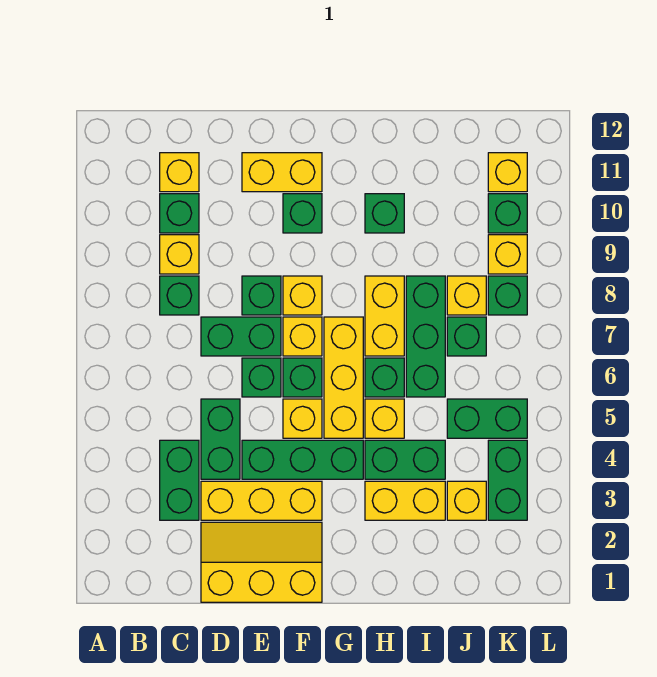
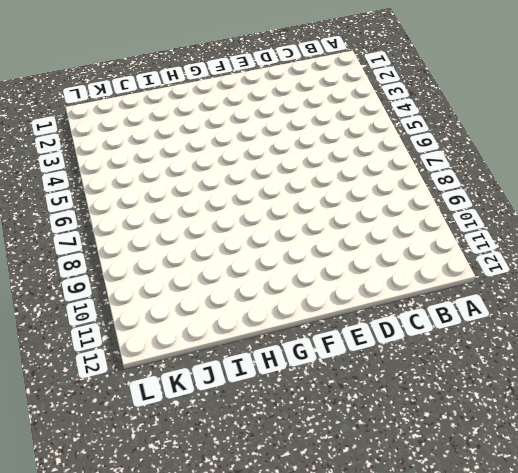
none -> green 1x2 brick [160,440,199,520]
none -> green 1x1 brick [160,276,199,315]
none -> yellow 1x1 brick [160,235,199,274]
none -> green 1x1 brick [160,194,199,233]

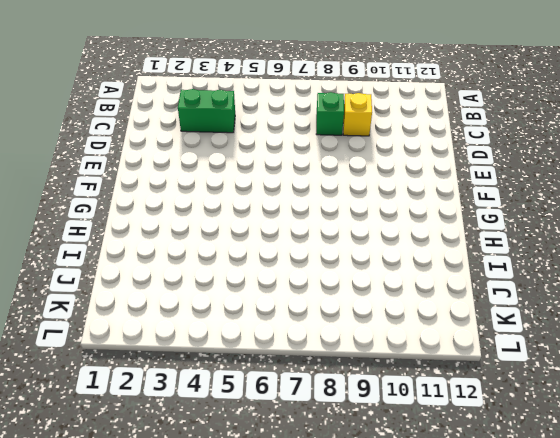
none -> green 1x1 brick [160,194,199,233]
none -> yellow 1x1 brick [160,153,199,192]
none -> yellow 2x3 slope [201,522,322,602]
none -> yellow 1x3 brick [201,481,322,520]

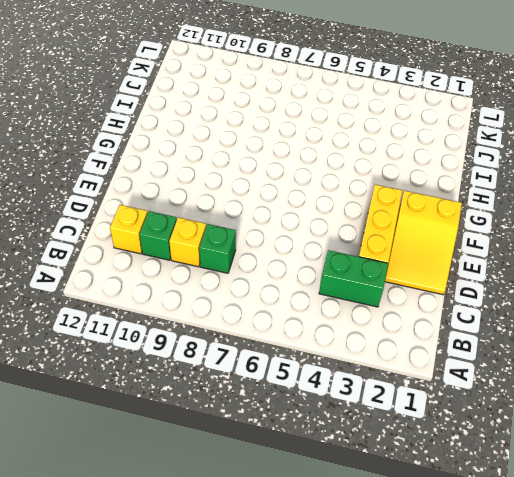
yellow 2x3 slope [385,191,462,295] -> yellow 2x3 slope turned to [201,522,322,602]
none -> green 1x2 brick [201,399,240,479]
none -> green 1x2 brick [201,317,281,356]
none -> green 1x3 brick [242,440,363,479]
none -> green 1x1 brick [242,358,281,397]

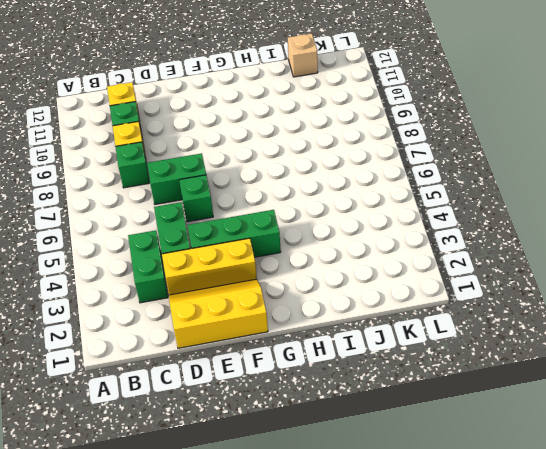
tan 1x1 brick [288,34,318,77] -> none
none -> green 1x1 brick [242,276,281,315]
none -> yellow 1x2 brick [242,153,322,192]
none -> yellow 1x1 brick [283,399,322,438]
none -> green 1x1 brick [283,358,322,397]

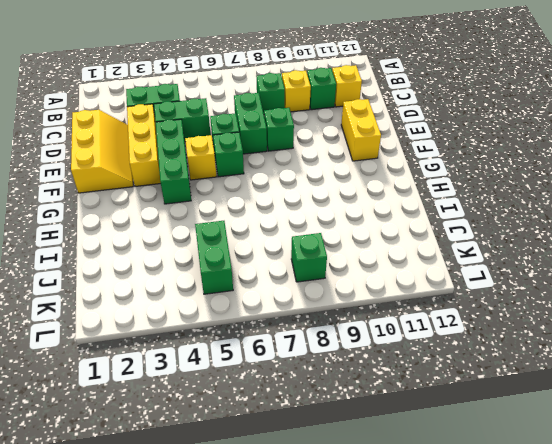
none -> yellow 1x1 brick [283,317,322,356]
none -> yellow 1x1 brick [283,276,322,315]
none -> green 1x1 brick [283,194,322,233]
none -> yellow 1x3 brick [324,317,363,438]

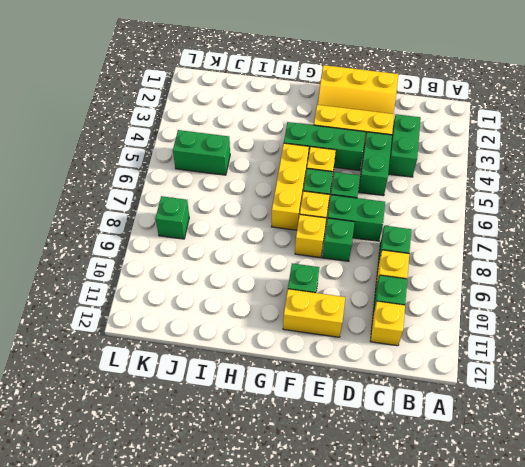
none -> yellow 1x2 brick [365,481,445,520]
none -> green 1x2 brick [365,440,445,479]
none -> yellow 1x1 brick [365,399,404,438]
none -> green 1x1 brick [365,358,404,397]

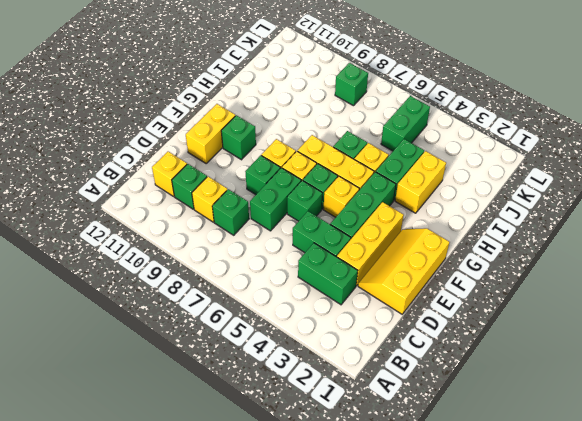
none -> yellow 1x2 brick [365,276,404,356]
none -> green 1x1 brick [365,194,404,233]
none -> green 1x3 brick [406,276,445,397]
none -> yellow 1x1 brick [447,481,486,520]

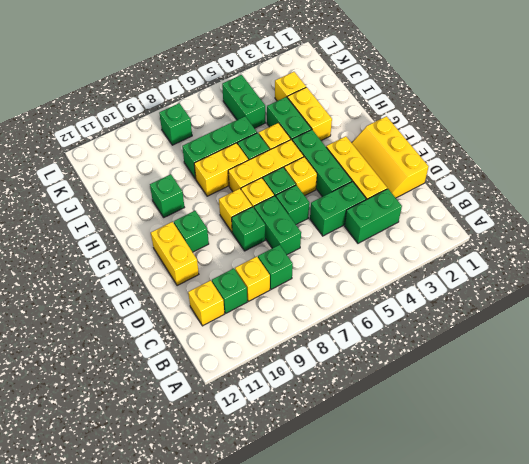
none -> green 1x1 brick [447,317,486,356]
none -> yellow 1x1 brick [447,276,486,315]
none -> green 1x2 brick [488,440,527,520]
none -> yellow 1x1 brick [488,235,527,274]

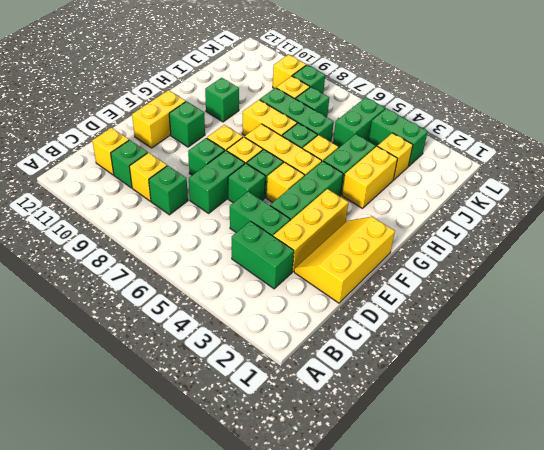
none -> green 1x1 brick [488,194,527,233]
none -> yellow 1x1 brick [488,153,527,192]

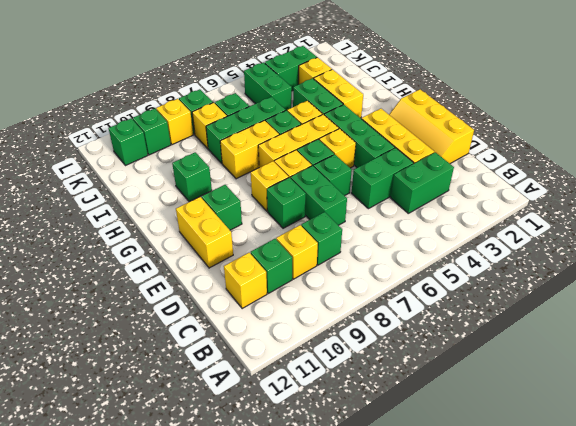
green 1x1 brick [109,118,148,166] -> yellow 1x1 brick [488,153,527,192]

